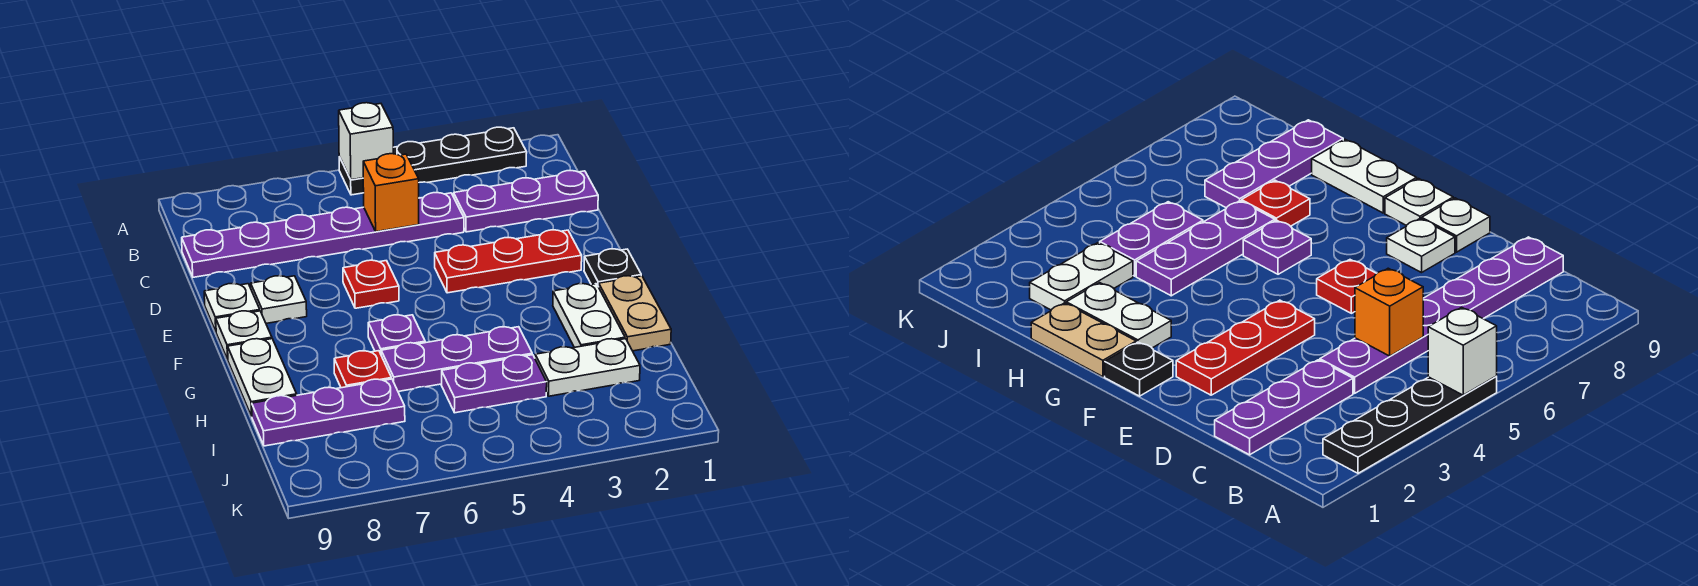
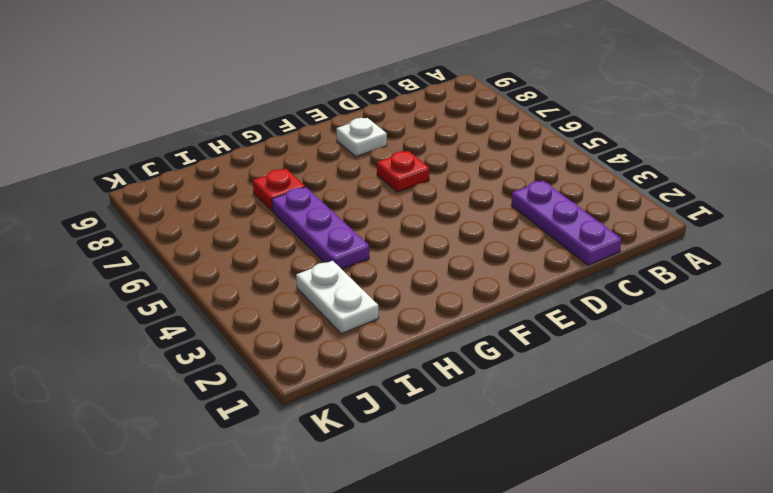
none -> black 1x4 plate [339,127,527,195]
none -> purple 1x6 plate [182,193,464,277]
none -> red 1x3 plate [435,230,582,293]

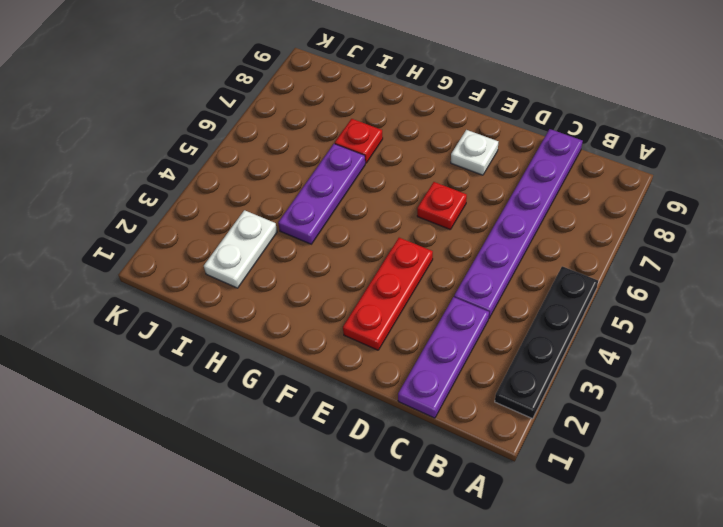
none -> white 1x1 plate [204,284,260,331]
none -> black 1x1 plate [584,249,641,287]
none -> white 1x1 plate [216,311,272,360]

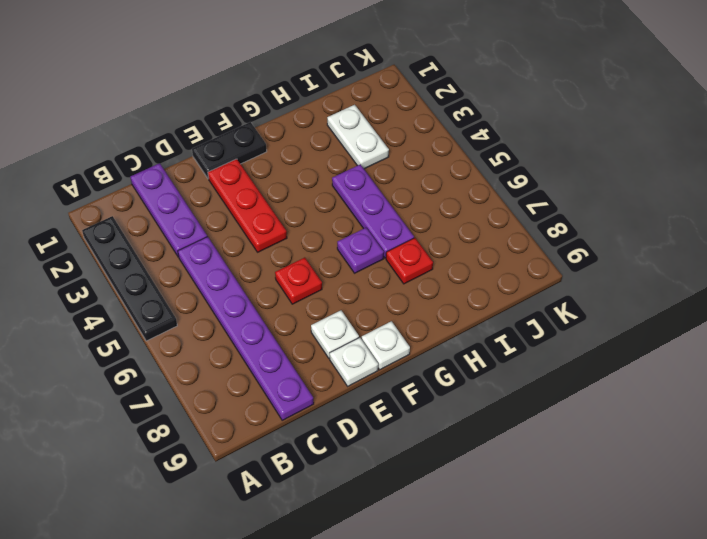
black 1x2 plate [192,122,267,179] -> black 1x1 plate [584,249,641,287]
none -> tan 1x2 plate [599,276,671,351]
none -> white 1x2 plate [553,284,625,348]
none -> white 1x2 plate [228,339,297,417]

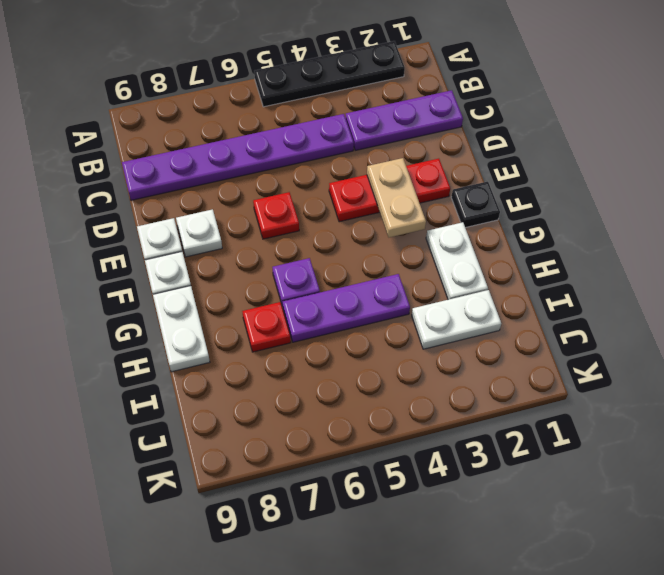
tan 1x2 plate [367,158,426,237] -> tan 1x2 plate moved to [599,276,671,351]
none -> purple 1x2 plate [441,355,547,413]
none -> purple 1x3 plate [252,379,405,446]
none -> white 1x1 brick [339,103,393,180]

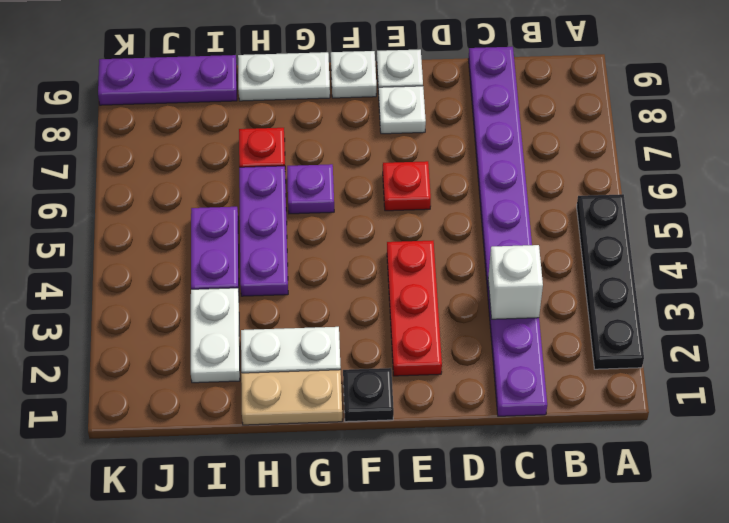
white 1x1 brick [488,245,543,319] -> white 1x1 brick moved to [339,103,393,180]
purple 1x3 plate [98,55,237,105] -> purple 1x3 plate turned to [252,379,405,446]
none -> orange 1x1 brick [363,154,419,232]

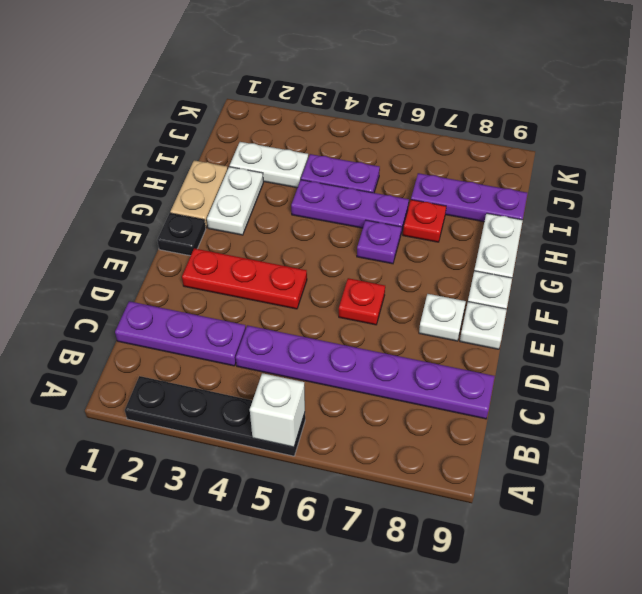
none -> orange 1x1 brick [363,154,419,232]

